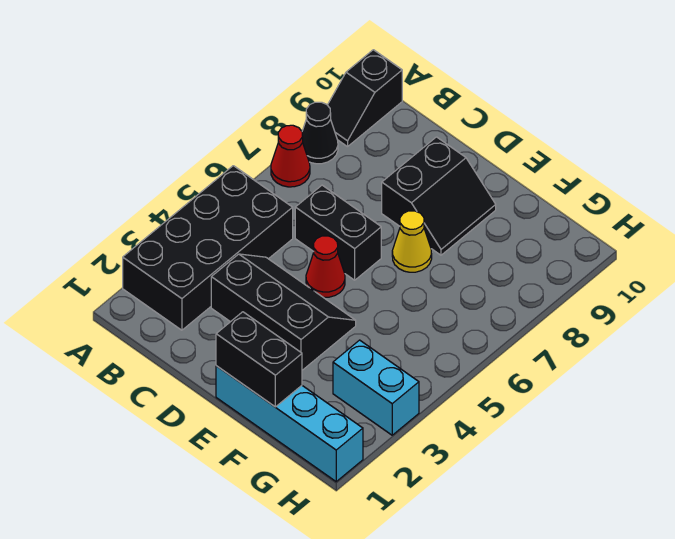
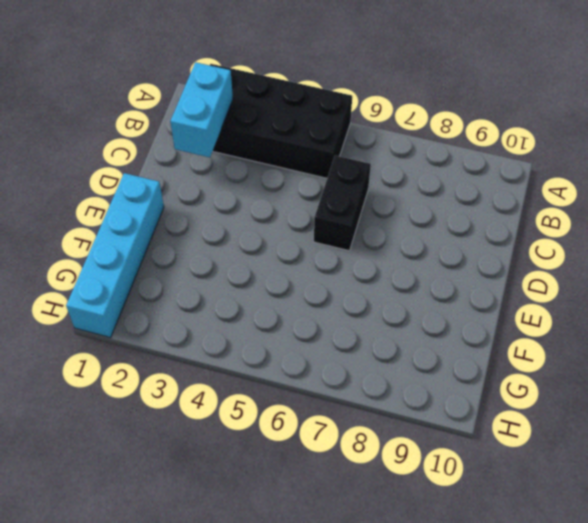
cyan 1x2 brick [170,62,233,157] -> cyan 1x2 brick moved to [333,340,419,435]
none -> red 1x1 cone [271,125,310,187]
none -> black 1x1 cone [302,102,338,164]
none -> black 1x2 slope [328,50,402,147]

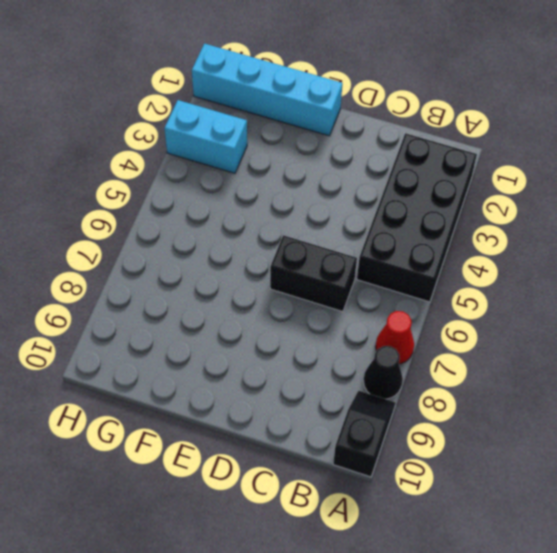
none -> black 2x3 slope [211,254,356,370]
none -> red 1x1 cone [306,236,345,297]
none -> black 2x2 slope [382,137,496,255]

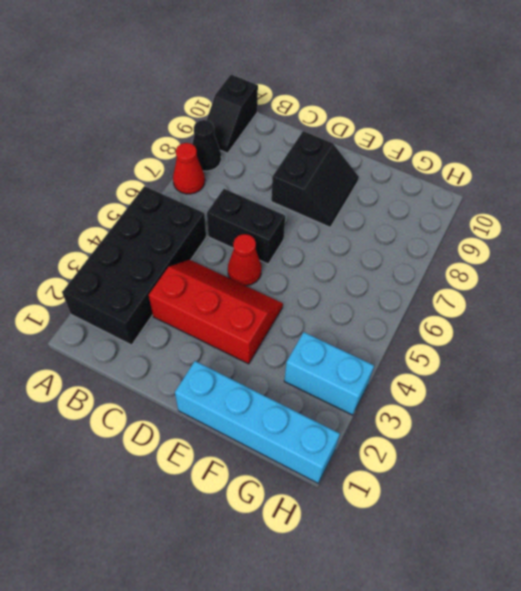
red 2x3 slope [149,260,283,364] -> black 2x3 slope [211,254,356,370]
none -> yellow 1x1 cone [392,211,432,272]
none -> black 1x2 brick [216,312,302,407]

